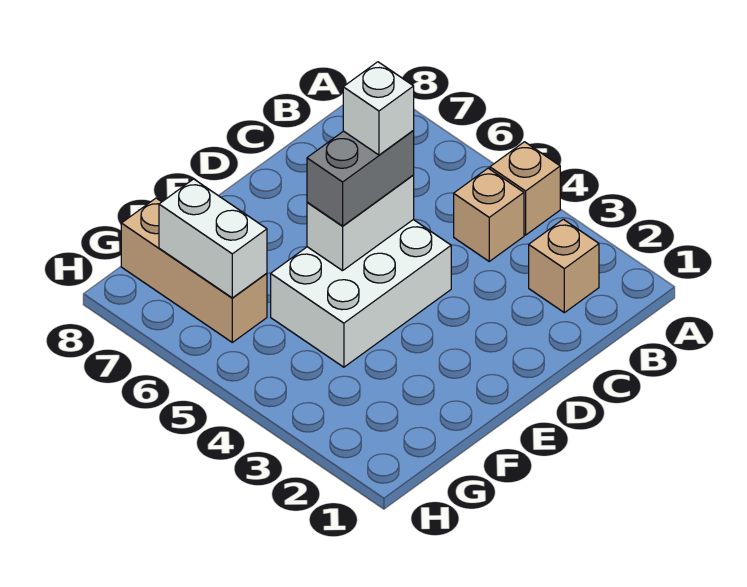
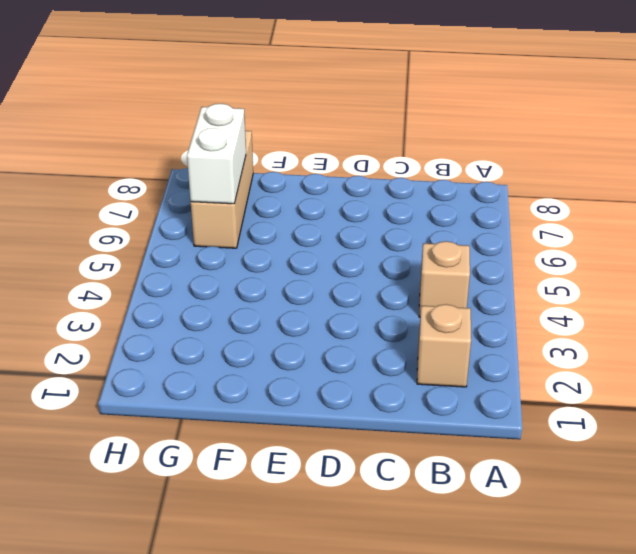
none -> tan 1x1 brick [490,142,560,235]
none -> white 2x3 brick [271,220,451,367]

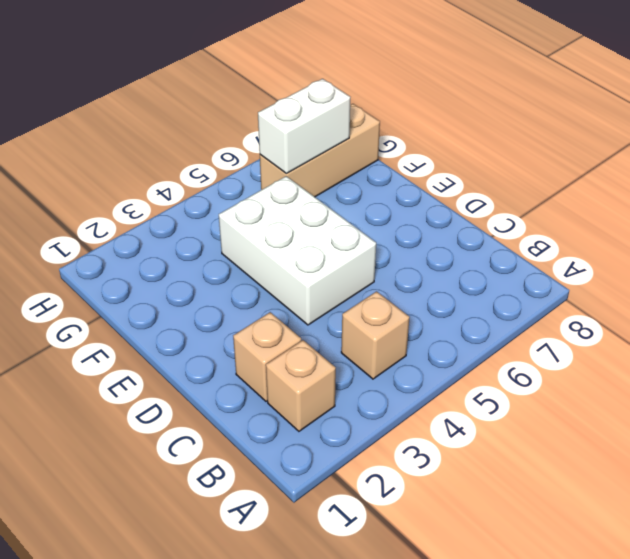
tan 1x1 brick [233,312,301,401] -> tan 1x1 brick moved to [490,142,560,235]
none -> white 1x2 brick [307,175,414,271]
none -> grey 1x2 brick [307,130,414,226]

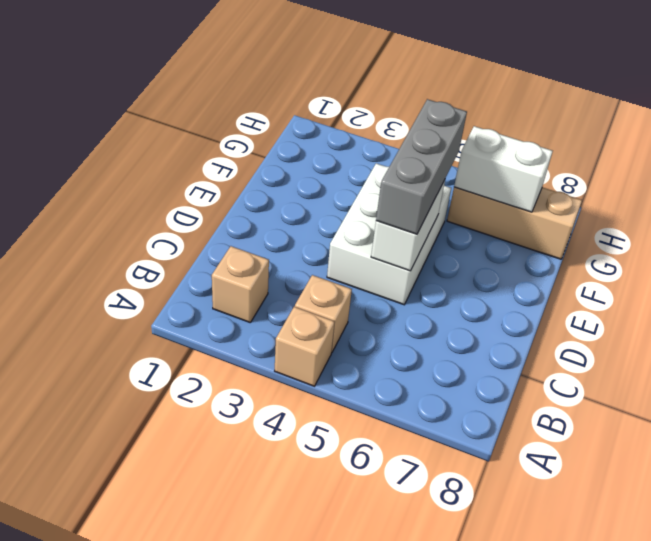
grey 1x3 brick [376,99,467,234] -> grey 1x2 brick [307,130,414,226]
none -> white 1x1 brick [343,62,414,155]

